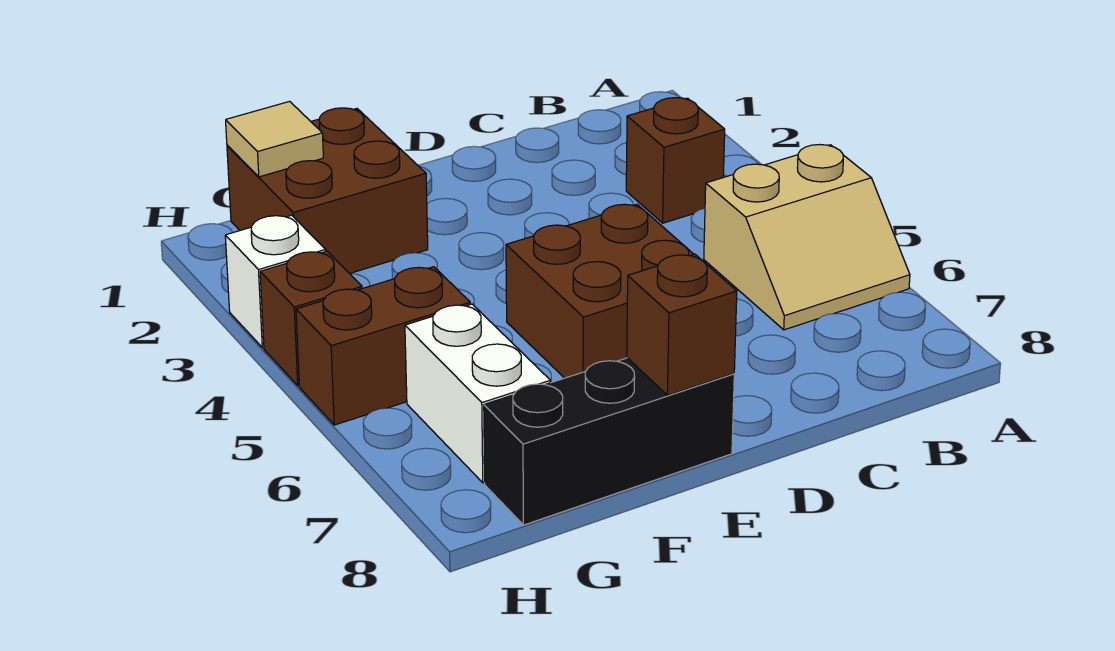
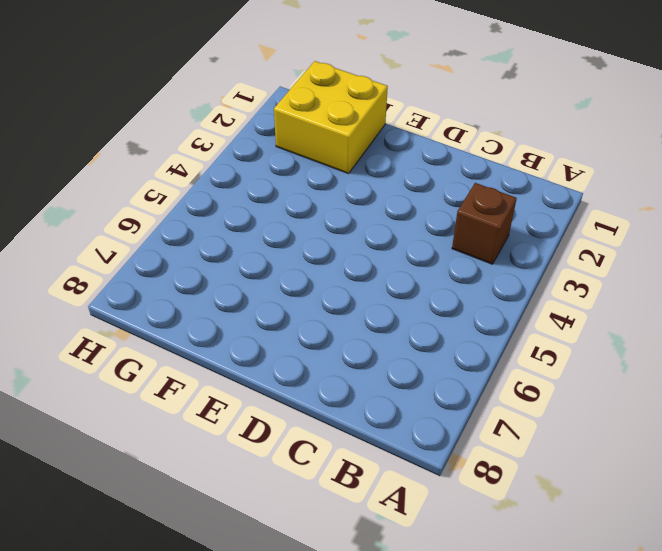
yellow 2x2 brick [274,61,388,174] -> brown 2x2 brick [227,108,428,274]
none -> tan 2x2 slope [704,145,910,330]
none -> brown 2x2 brick [506,204,694,378]

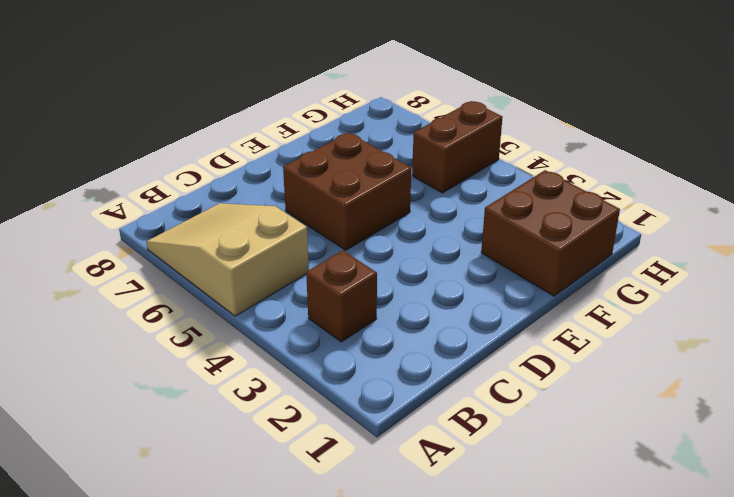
tan 2x3 slope [146,203,309,316] -> tan 2x2 slope [704,145,910,330]
none -> black 1x3 brick [484,358,734,525]
none -> white 1x2 brick [405,304,550,483]

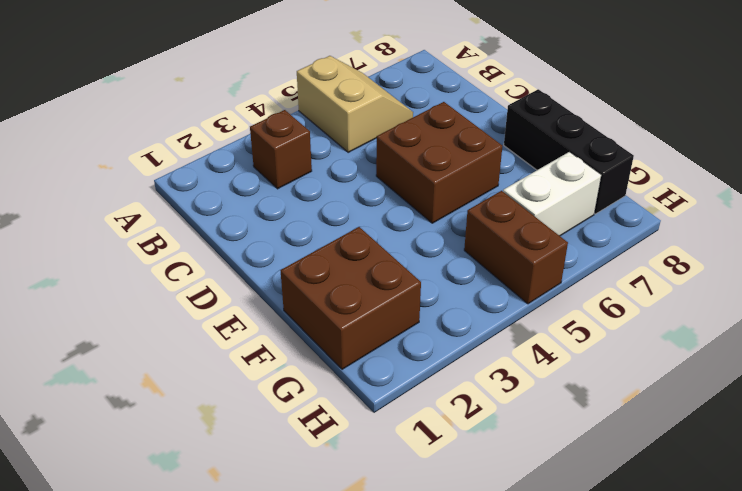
none -> white 1x1 brick [225,215,326,348]
none -> brown 1x1 brick [260,251,362,386]

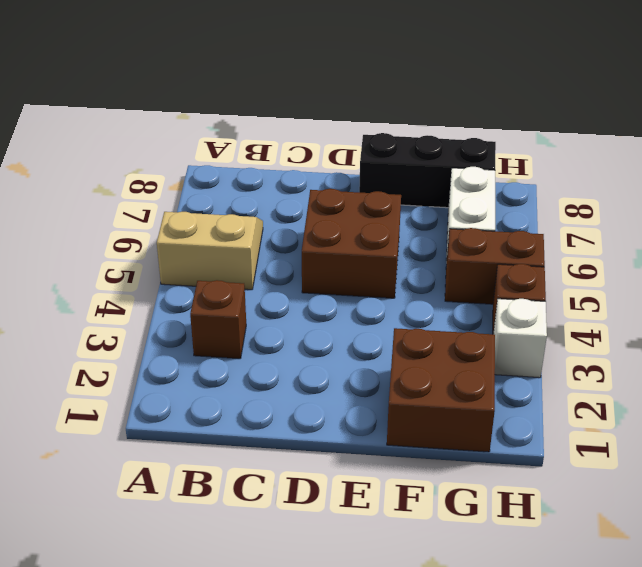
none -> brown 1x1 brick [627,254,737,395]
none -> tan 1x1 tile [226,101,323,177]

